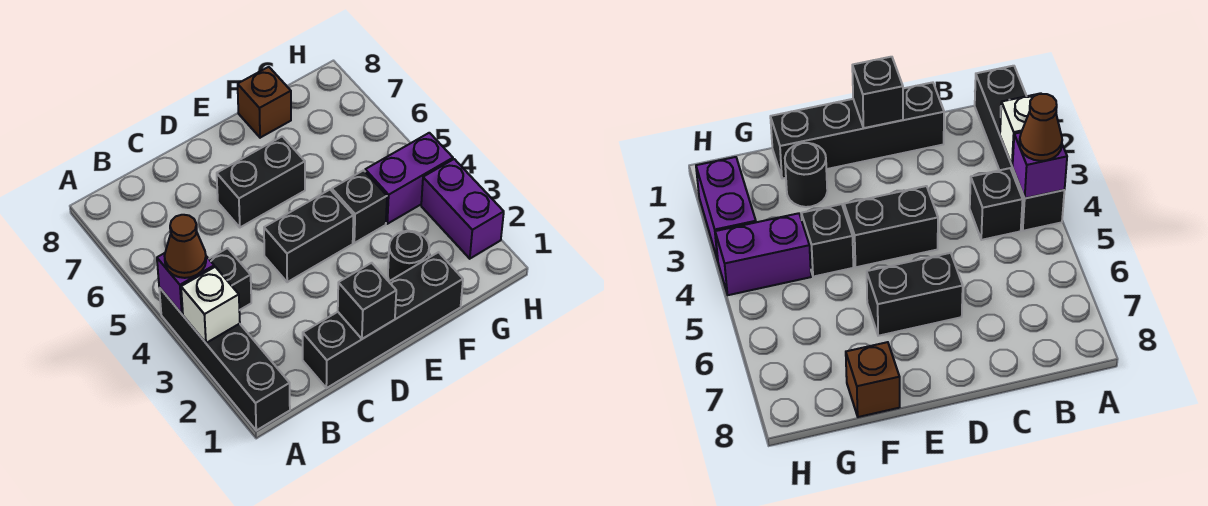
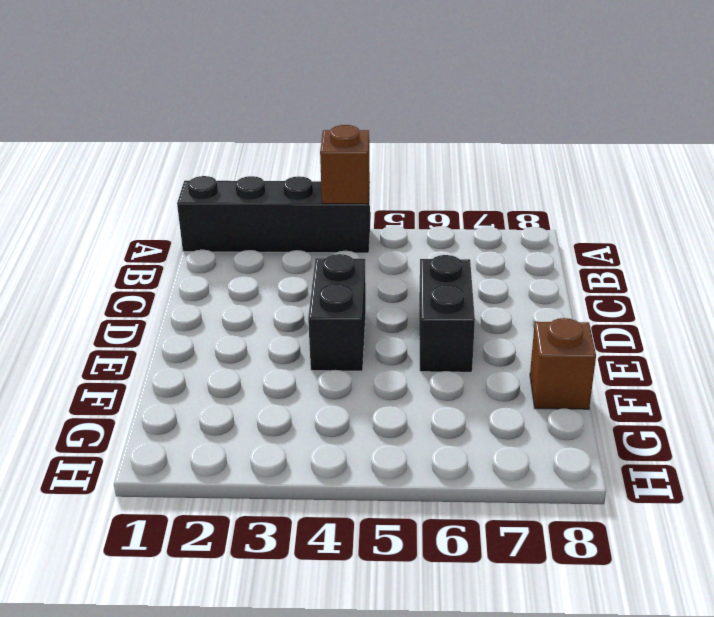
brown 1x1 brick [320,125,370,204] -> purple 1x1 brick [157,253,214,314]
none -> black 1x1 brick [209,248,251,310]
none -> black 1x4 brick [303,252,463,388]
none -> black 1x1 round brick [388,231,429,281]

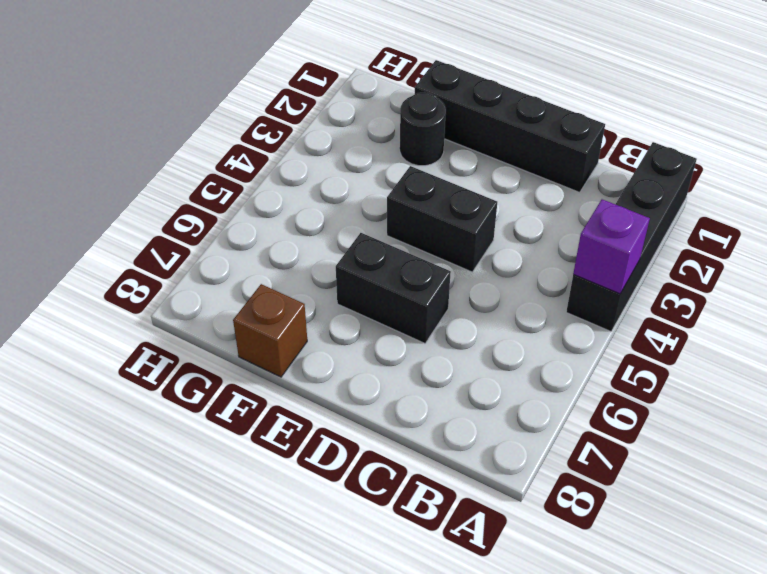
none -> black 1x1 brick [209,248,251,310]
none -> black 1x1 brick [332,170,387,243]
none -> purple 1x2 brick [365,133,453,224]

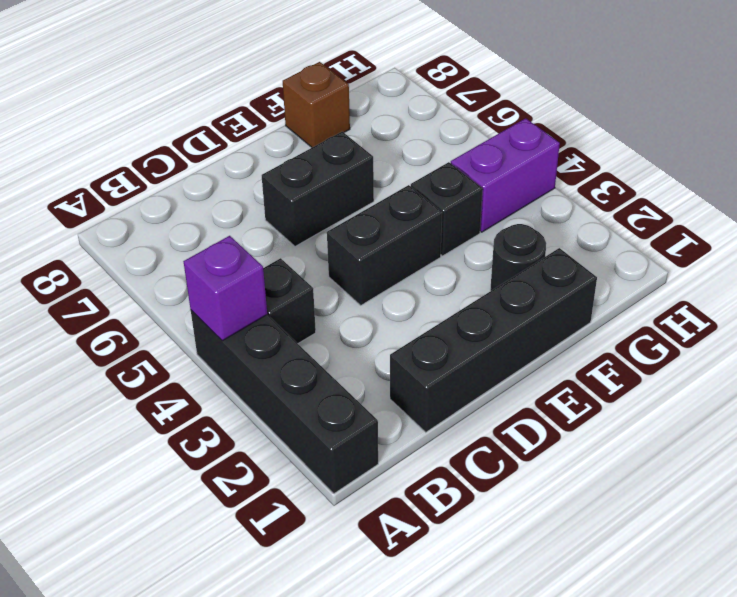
none -> purple 1x2 brick [421,159,504,259]
none -> white 1x1 brick [181,267,240,343]
none -> black 1x1 brick [338,263,396,339]

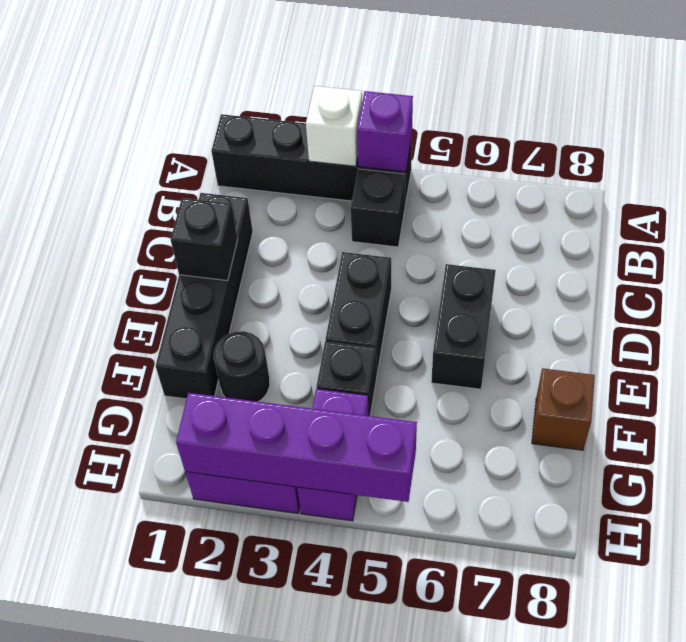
purple 1x4 brick [176,393,417,502] -> none
none -> brown 1x1 cone [165,215,206,278]

